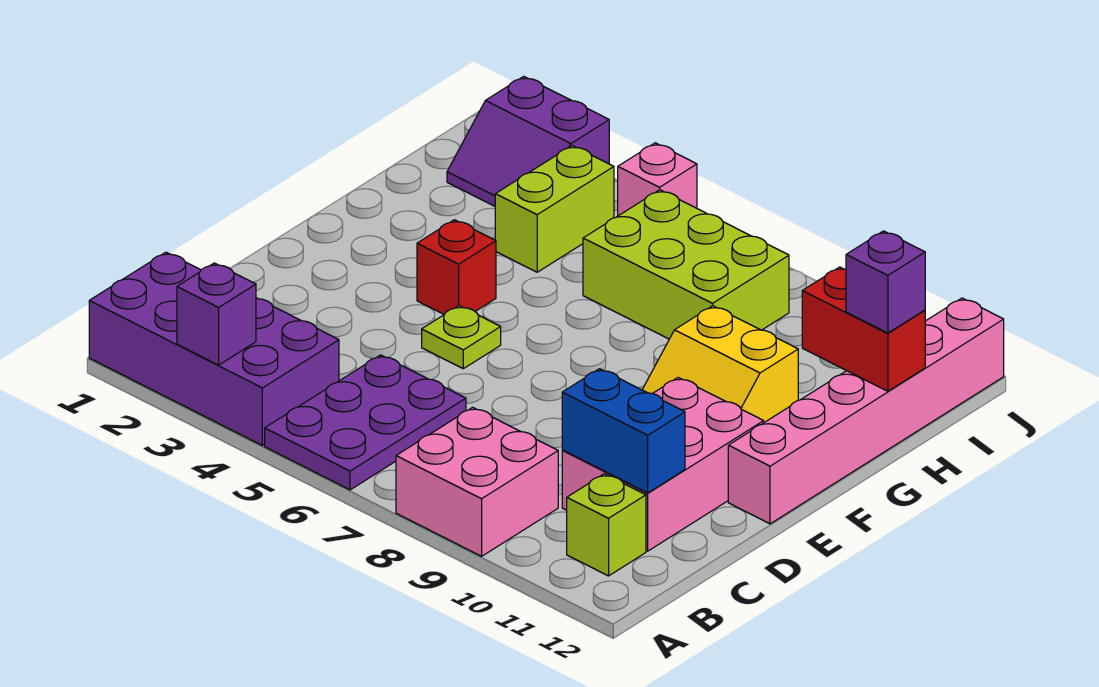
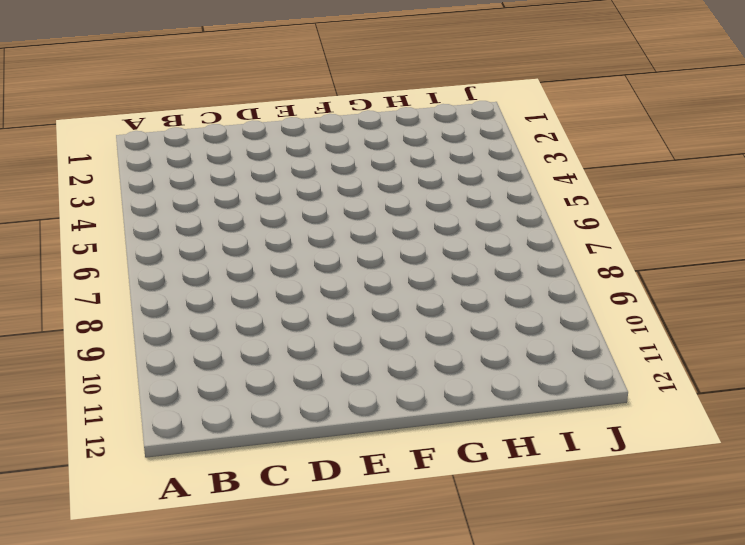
none -> purple 2x4 brick [89,252,339,446]
none -> purple 2x3 plate [265,355,466,490]
none -> pink 2x2 brick [396,407,558,556]

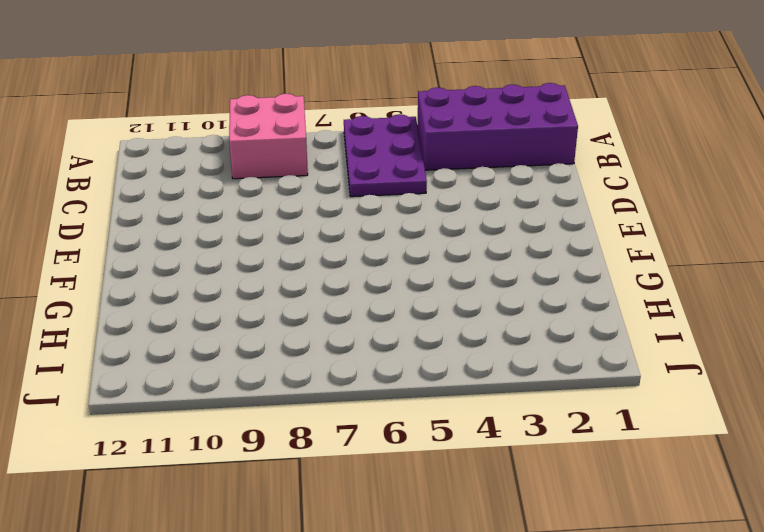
none -> lime 1x1 brick [567,474,646,576]
none -> pink 2x3 brick [562,378,764,551]
none -> lime 1x1 plate [422,306,501,369]

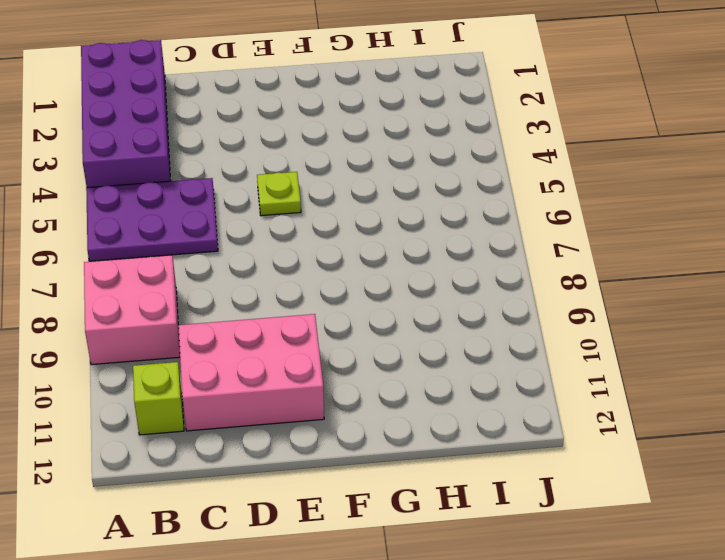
none -> pink 1x6 brick [728,298,1004,524]
none -> red 1x1 brick [417,220,496,314]
none -> yellow 2x2 slope [642,306,798,422]

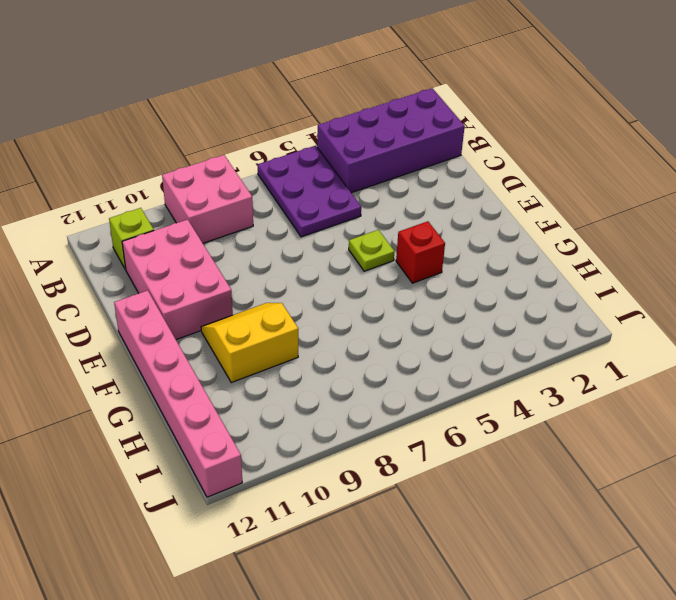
none -> lime 1x2 brick [495,146,614,272]
none -> lime 2x3 brick [583,190,789,339]
none -> purple 2x2 slope [447,76,609,206]

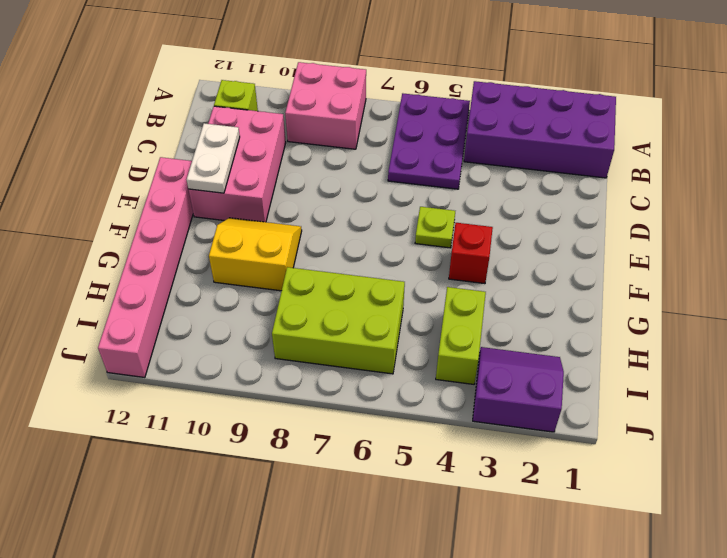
white 1x2 plate [187,123,240,193] -> none
none -> pink 1x1 brick [618,143,697,216]
none -> purple 1x1 brick [177,263,256,365]
none -> blue 1x2 brick [562,369,685,493]

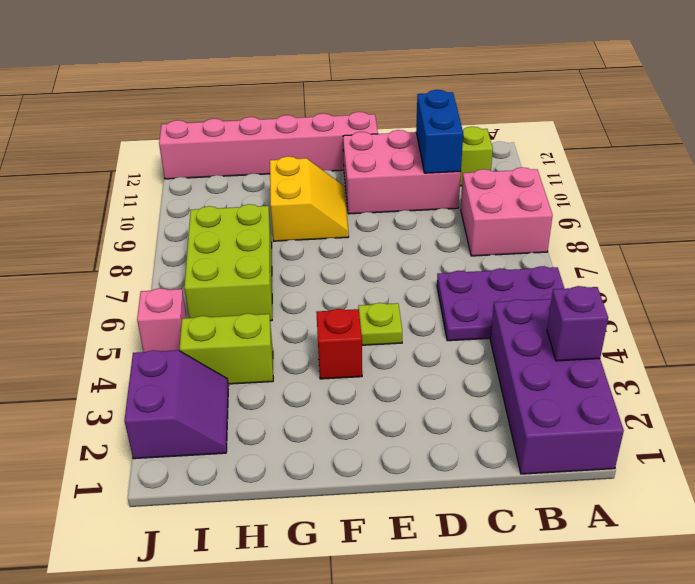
none -> red 1x2 brick [802,267,925,391]
none -> purple 1x1 brick [846,231,925,333]

